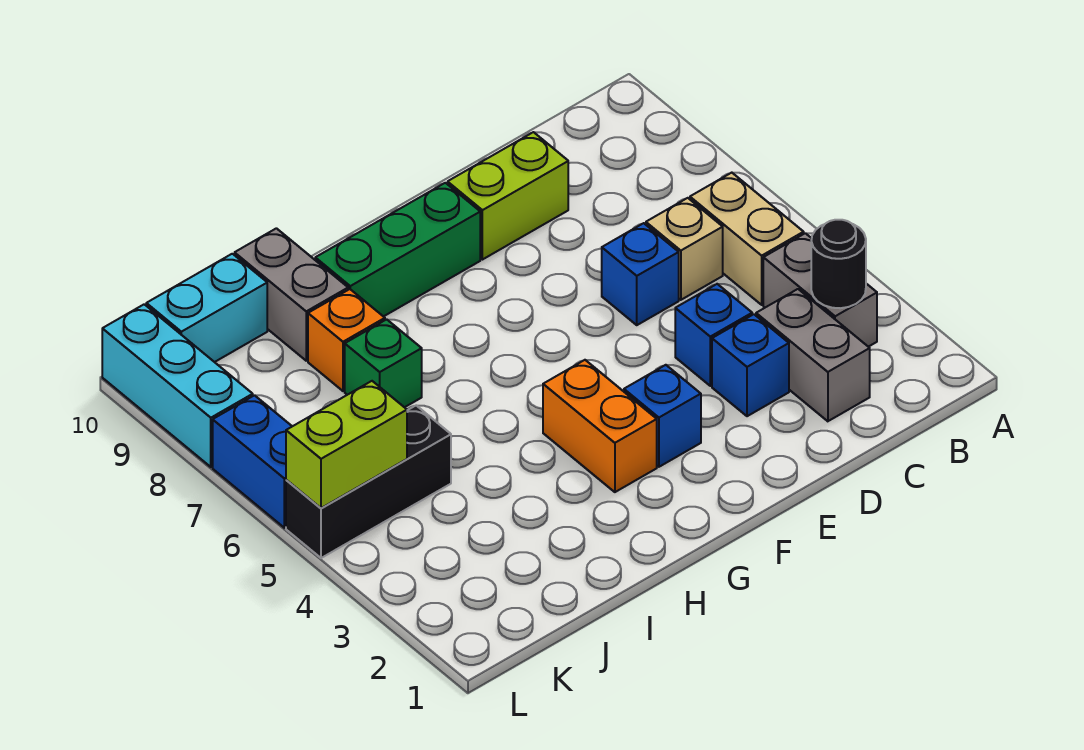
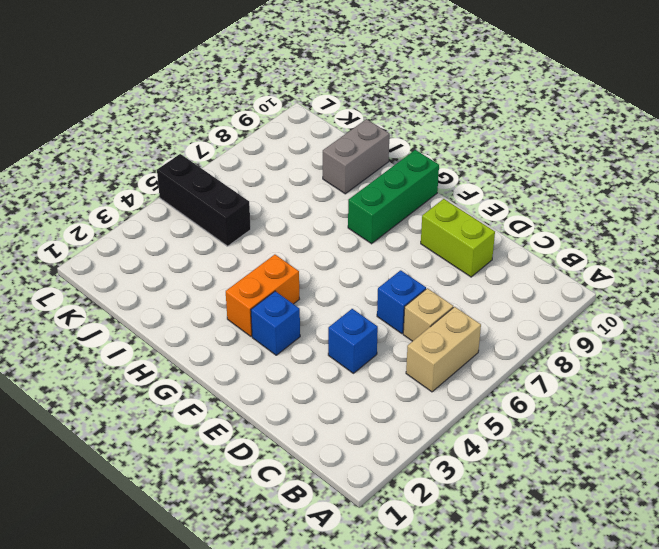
green 1x3 brick [348,150,439,244] -> green 1x3 brick turned to [315,183,480,317]
none -> grey 1x2 brick [763,233,877,347]
none -> grey 1x2 brick [756,289,870,421]
none -> blue 1x1 brick [712,314,789,416]

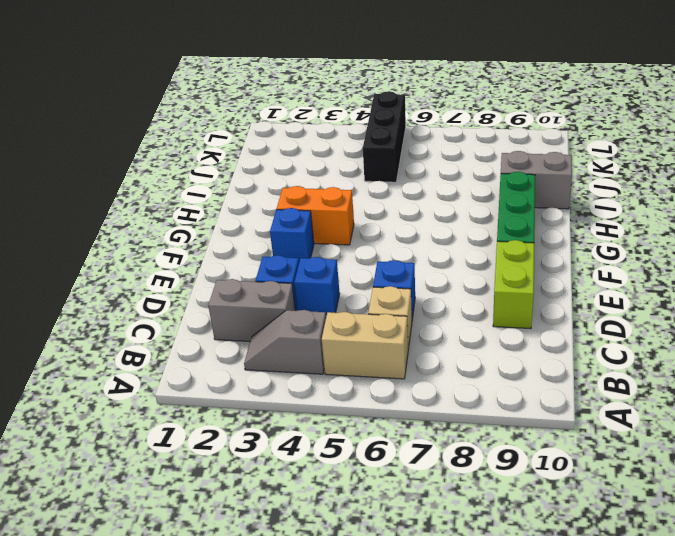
grey 1x2 slope [244,310,326,374] -> grey 1x2 brick [763,233,877,347]
none -> green 1x1 brick [345,319,422,407]
none -> orange 1x1 brick [308,289,385,391]
none -> cyan 1x2 brick [146,254,267,362]

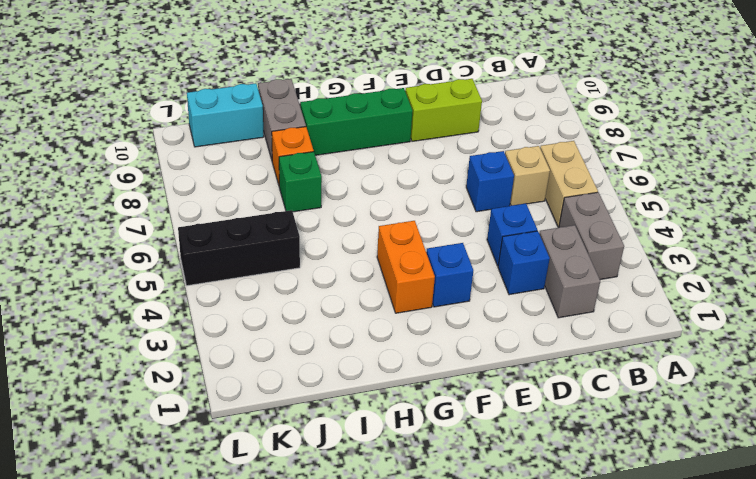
none -> blue 1x2 brick [213,395,292,528]
none -> cyan 1x3 brick [102,304,253,467]
none -> black 1x1 round brick [811,220,866,308]

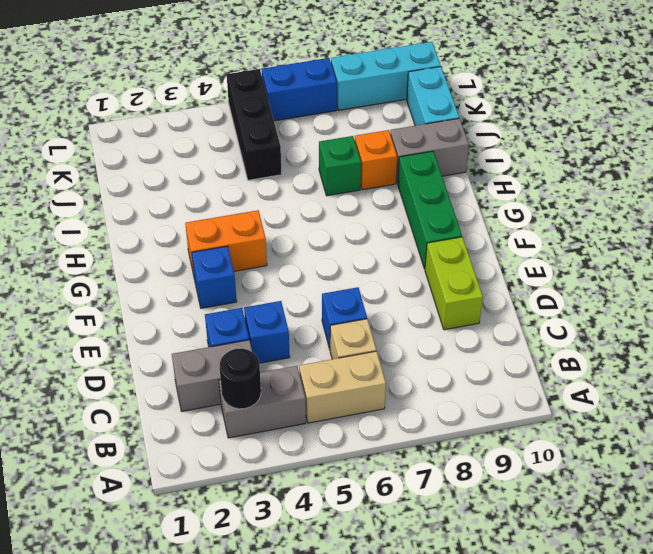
none -> lime 1x2 brick [286,381,407,508]

